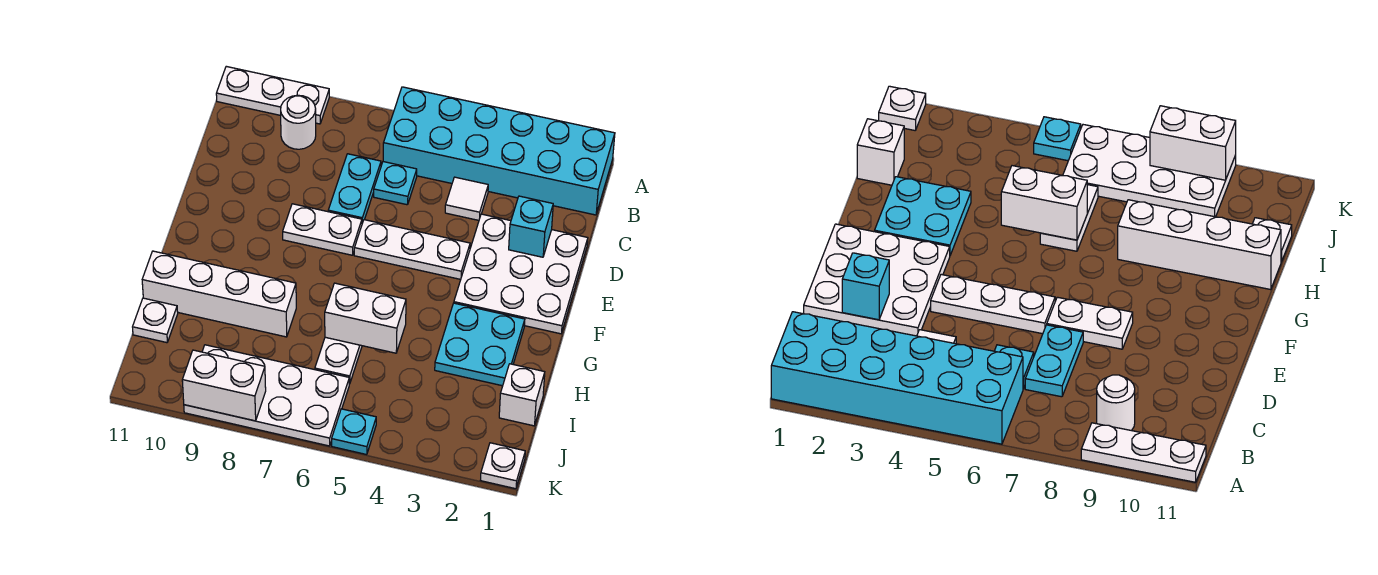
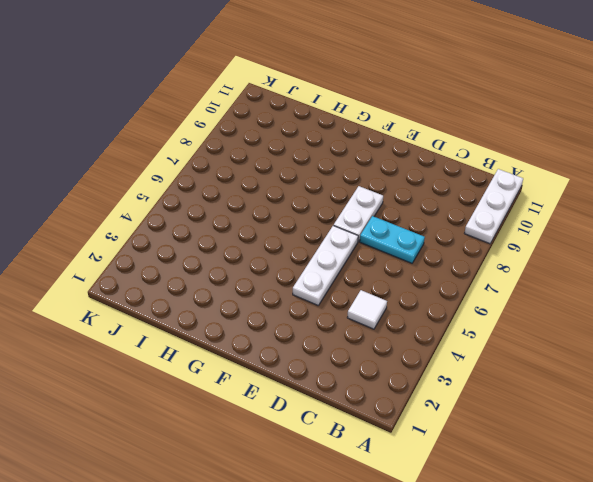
none -> cyan 2x6 brick [383,87,615,215]
none -> white 1x1 round brick [281,95,316,149]
none -> cyan 1x1 plate [374,162,417,205]

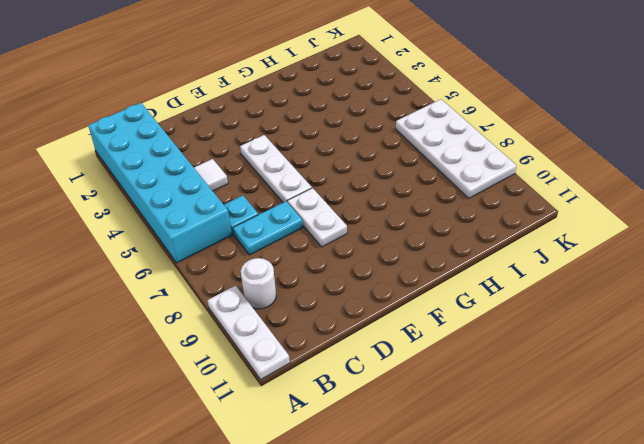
none -> white 3x3 plate [454,214,588,334]
none -> cyan 2x2 plate [435,303,525,386]
none -> white 1x2 plate [315,337,362,384]

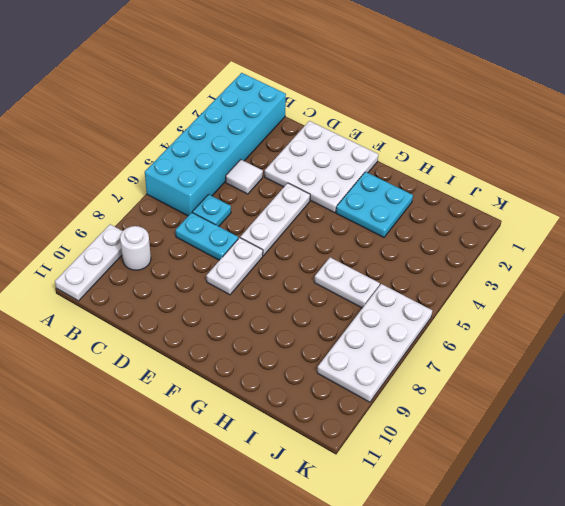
none -> white 1x4 brick [142,251,296,337]
none -> white 1x1 brick [499,364,545,426]
none -> white 1x1 plate [133,298,178,343]

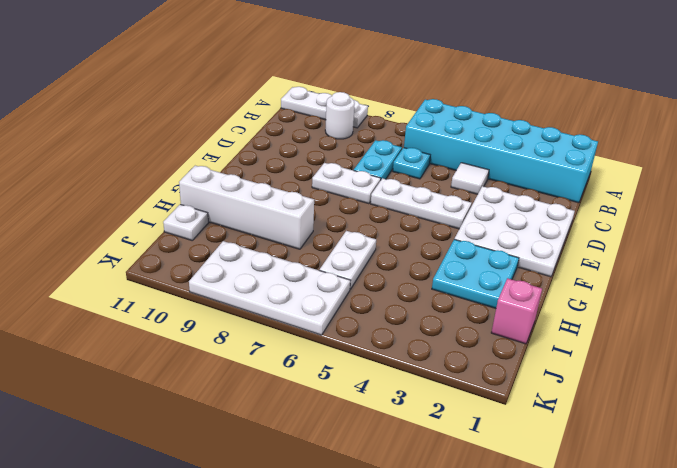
pink 1x1 brick [491,278,542,344] -> white 1x1 brick [499,364,545,426]
none -> white 1x1 plate [481,443,525,489]
none -> cyan 1x1 plate [332,409,376,455]
none -> cyan 1x1 brick [509,196,553,257]

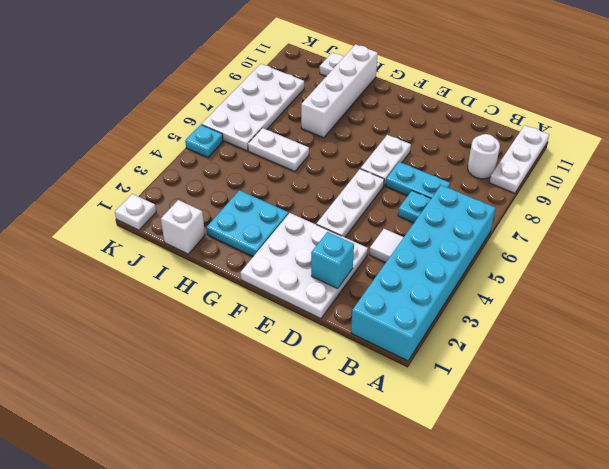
none -> white 1x2 brick [325,283,406,353]
none -> white 1x2 brick [182,350,266,421]

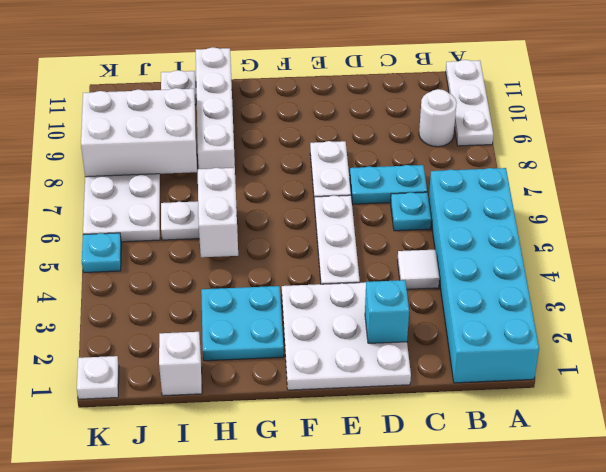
white 2x3 brick [81,88,197,177] -> white 1x2 brick [182,350,266,421]

